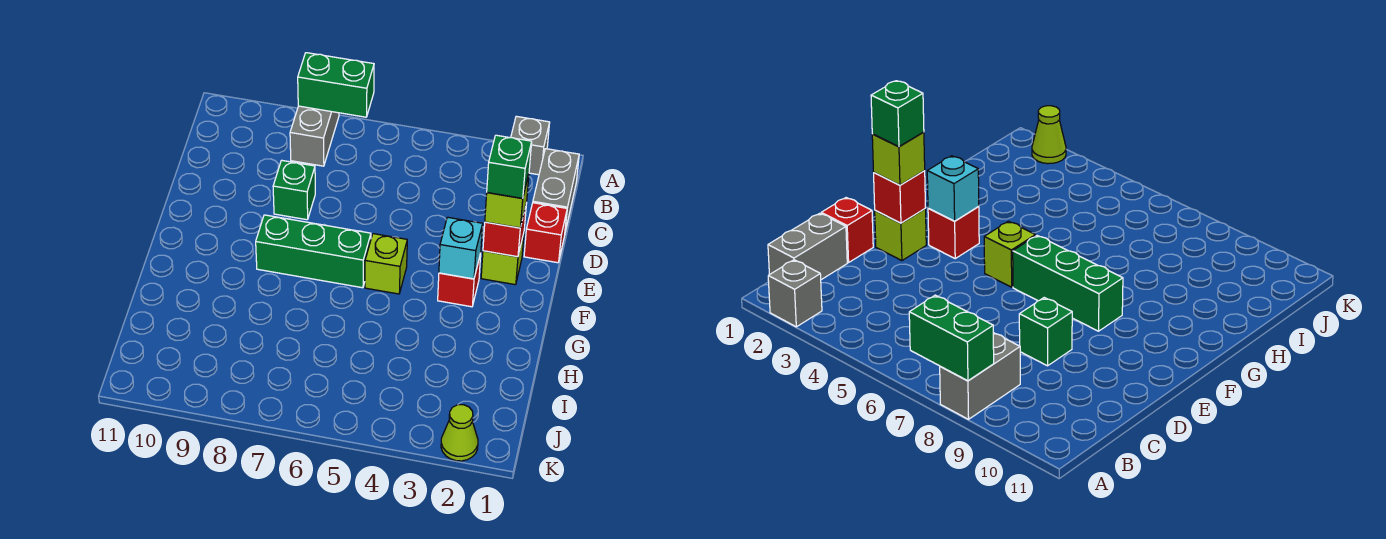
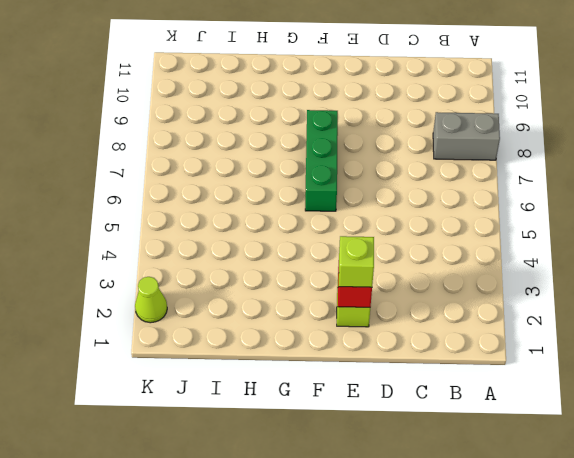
none -> grey 1x1 brick [511,116,550,175]
none -> grey 1x2 brick [533,149,579,232]
none -> red 1x1 brick [524,203,567,263]

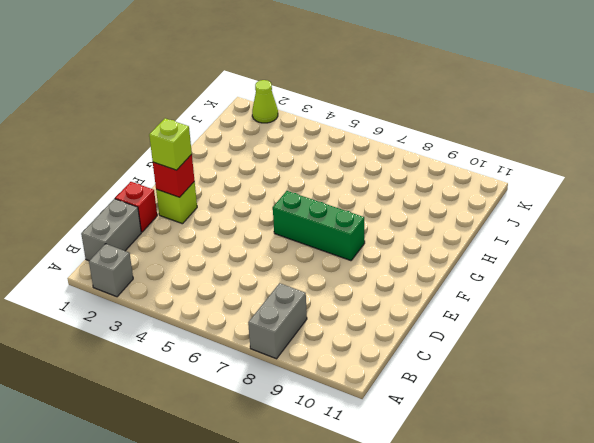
none -> green 1x1 brick [273,160,315,220]
none -> red 1x1 brick [438,254,481,307]
none -> lime 1x1 brick [365,234,407,294]

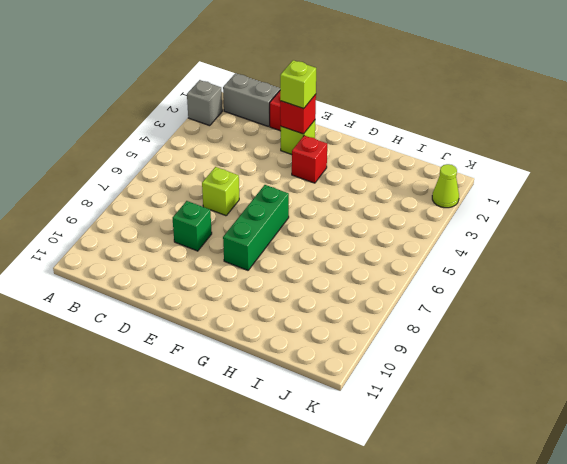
lime 1x1 brick [202,167,239,216] -> lime 1x1 brick moved to [365,234,407,294]
none -> grey 1x2 brick [290,106,339,166]
none -> green 1x2 brick [298,53,374,117]
none -> cyan 1x1 brick [439,217,483,279]

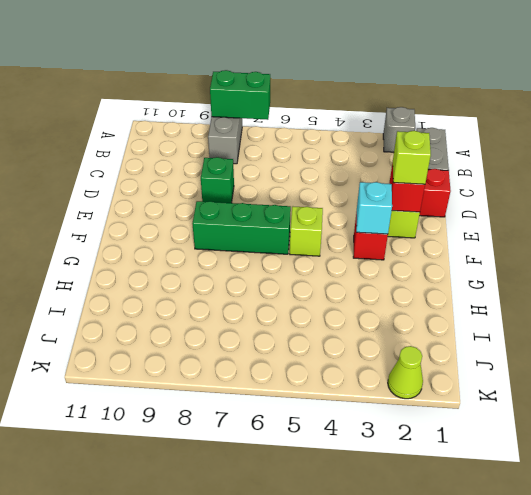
none -> green 1x1 brick [487,135,532,198]

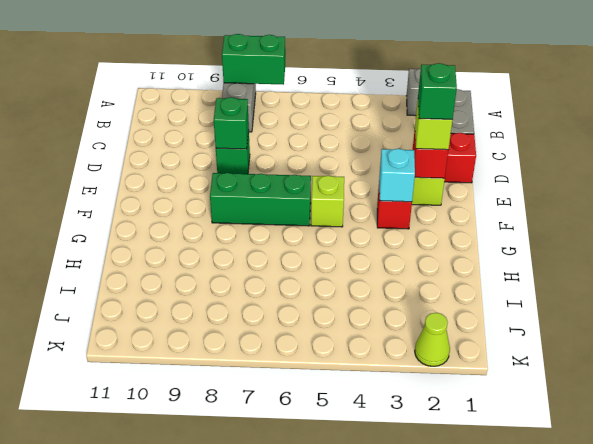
green 1x1 brick [214,97,249,149] -> none

